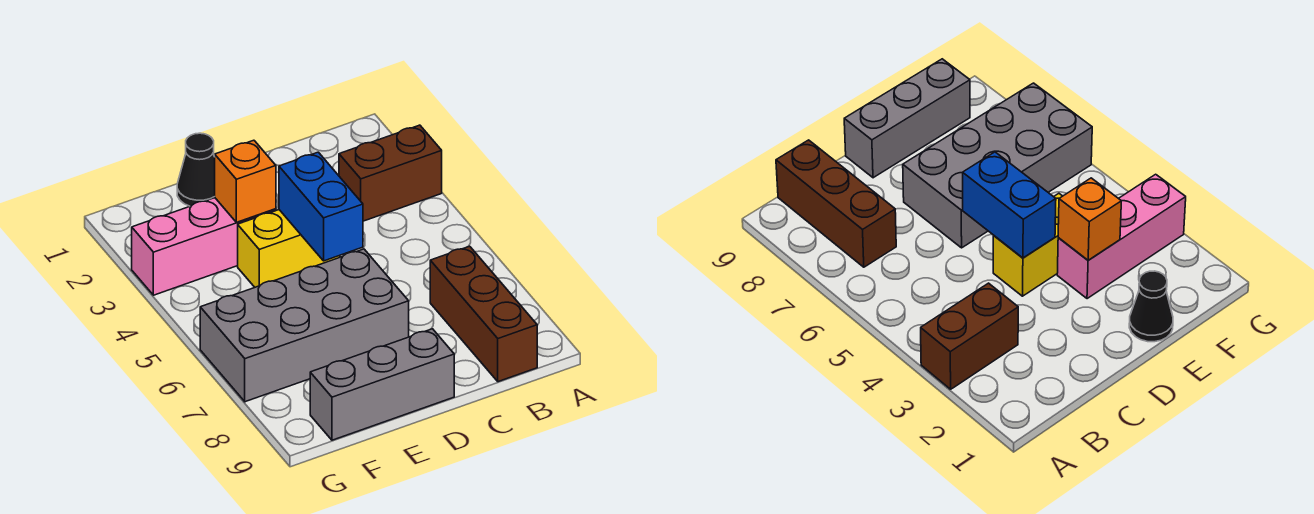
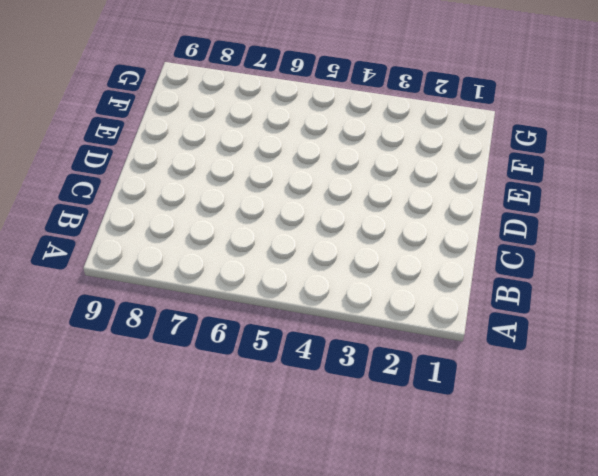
none -> brown 1x2 brick [339,125,442,221]
none -> brown 1x3 brick [430,246,537,382]

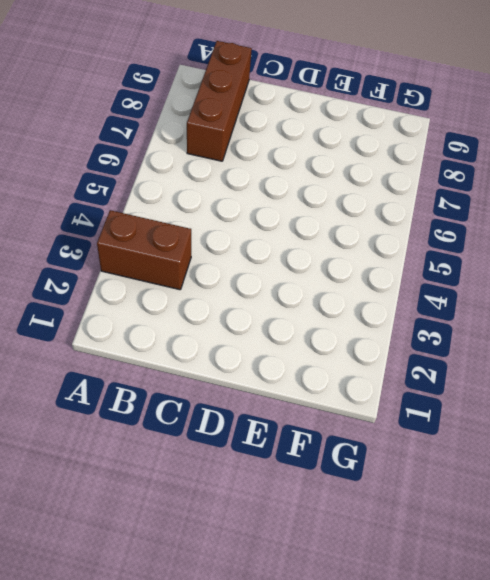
none -> yellow 1x2 brick [238,210,340,287]
none -> grey 2x4 brick [200,249,409,402]

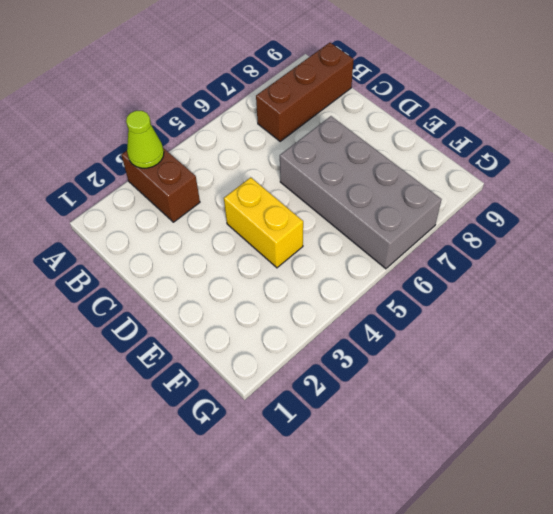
lime 1x1 cone [126,111,164,168] -> none
none -> grey 1x3 brick [310,329,454,440]
none -> black 1x1 cone [177,133,215,206]

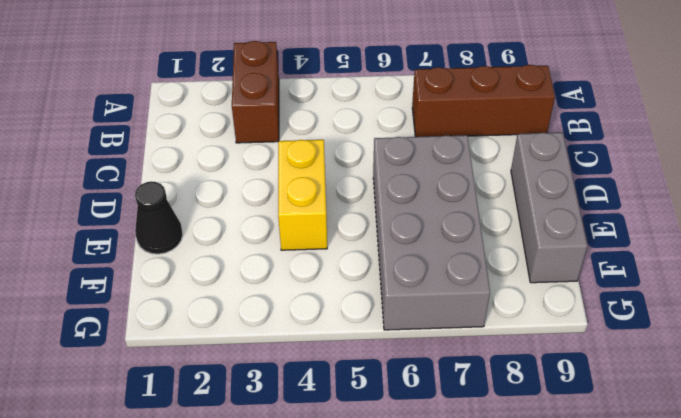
none -> pink 1x3 brick [132,198,276,295]
none -> blue 1x2 brick [279,152,363,261]

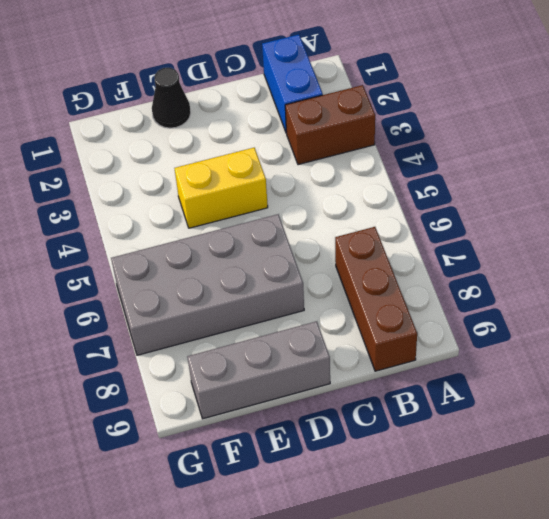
blue 1x2 brick [262,34,323,133] -> blue 1x2 brick moved to [279,152,363,261]
none -> pink 1x3 brick [132,198,276,295]
none -> orange 1x1 brick [215,140,276,222]

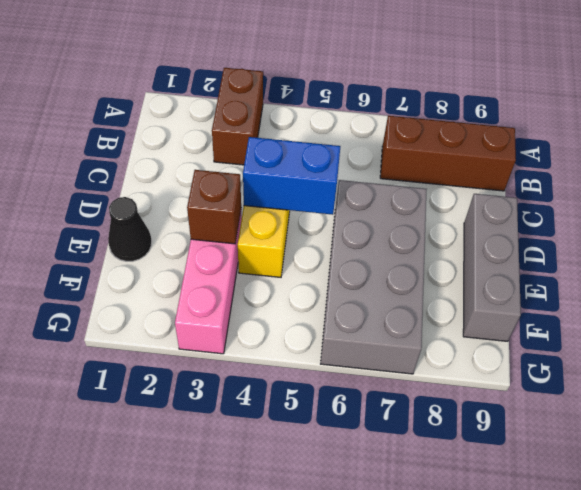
brown 1x1 brick [187,170,241,244] -> orange 1x1 brick [215,140,276,222]

